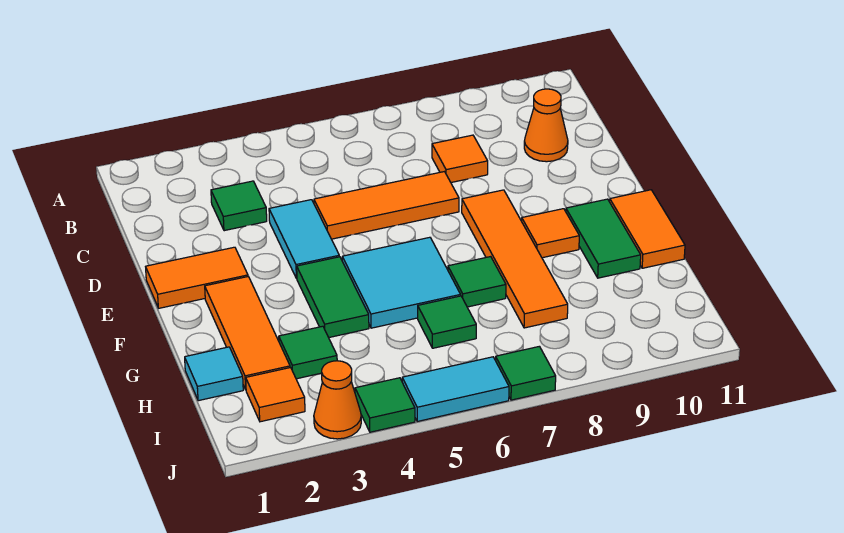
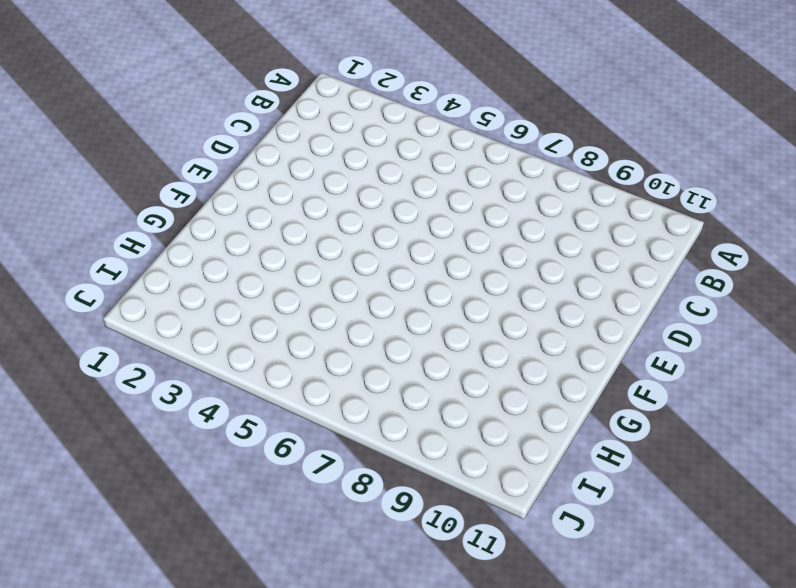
none -> green 1x1 tile [211,181,267,231]
none -> orange 1x1 tile [432,135,488,182]
none -> orange 1x1 cone [524,89,568,162]

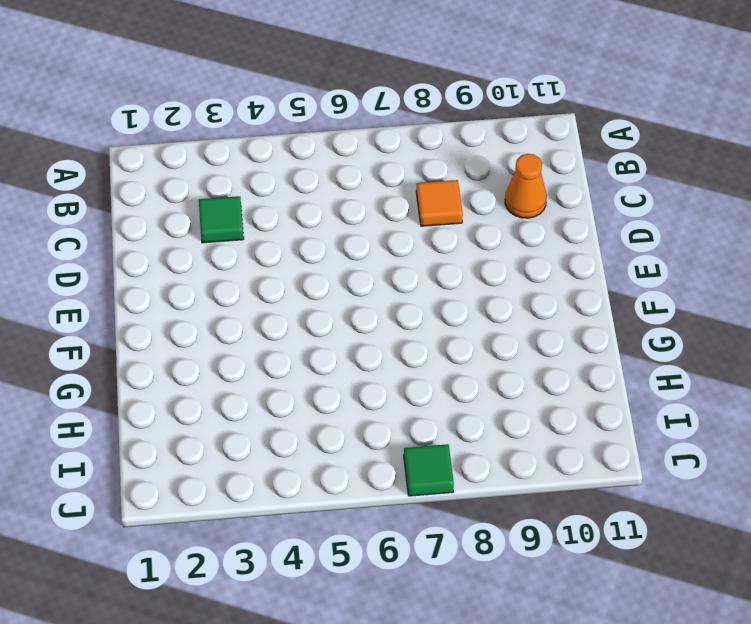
none -> cyan 1x2 tile [269,200,339,279]
none -> orange 1x3 tile [314,172,459,239]
none -> orange 1x2 tile [146,247,248,308]

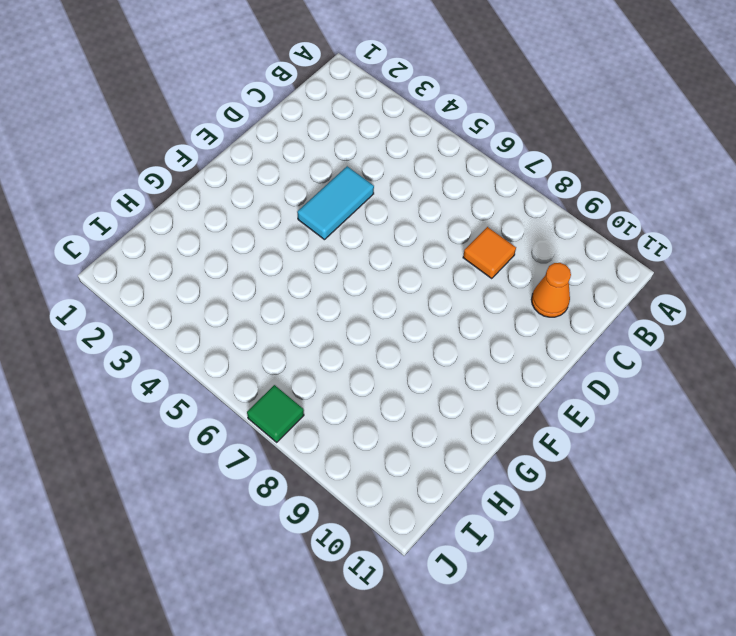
none -> green 1x1 tile [211,181,267,231]
none -> orange 1x3 tile [314,172,459,239]
none -> orange 1x2 tile [146,247,248,308]

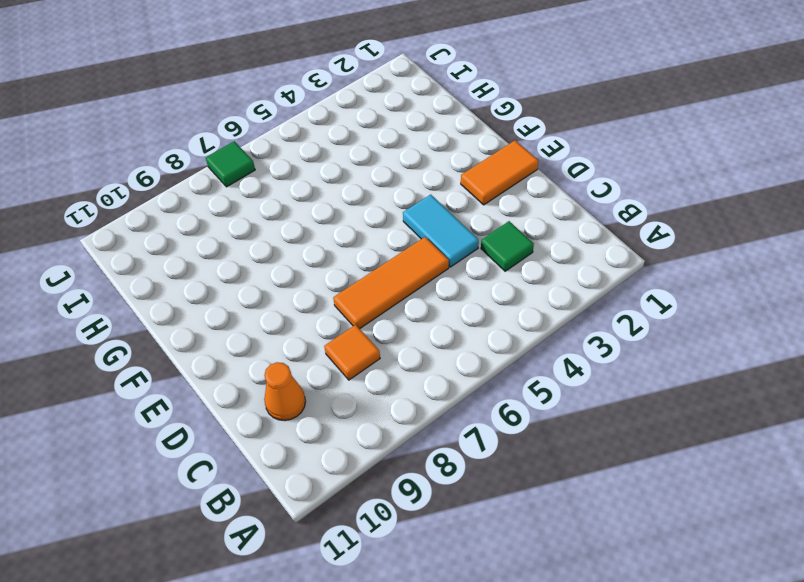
none -> orange 1x4 tile [462,190,568,328]
none -> orange 1x3 tile [205,277,290,390]
none -> green 1x2 tile [297,257,369,338]

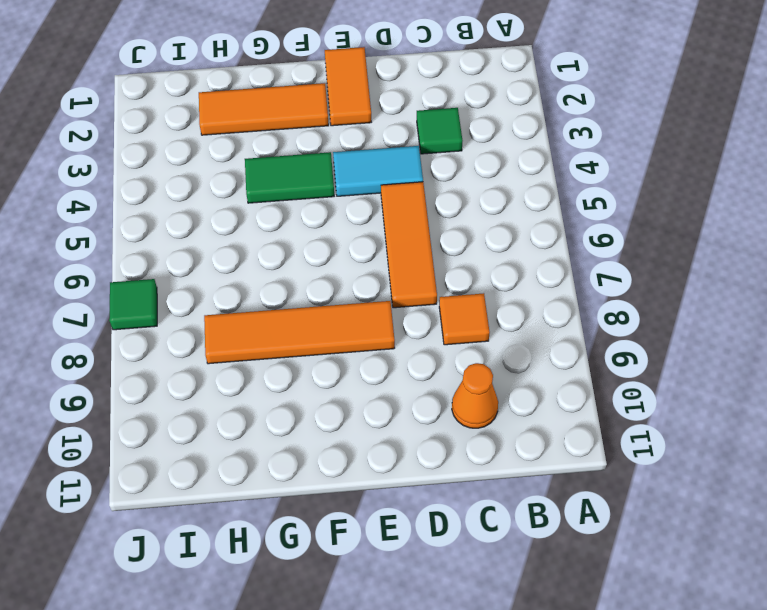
none -> cyan 2x2 tile [342,237,461,328]
none -> orange 1x1 tile [522,209,579,258]
none -> green 1x2 tile [566,199,641,278]

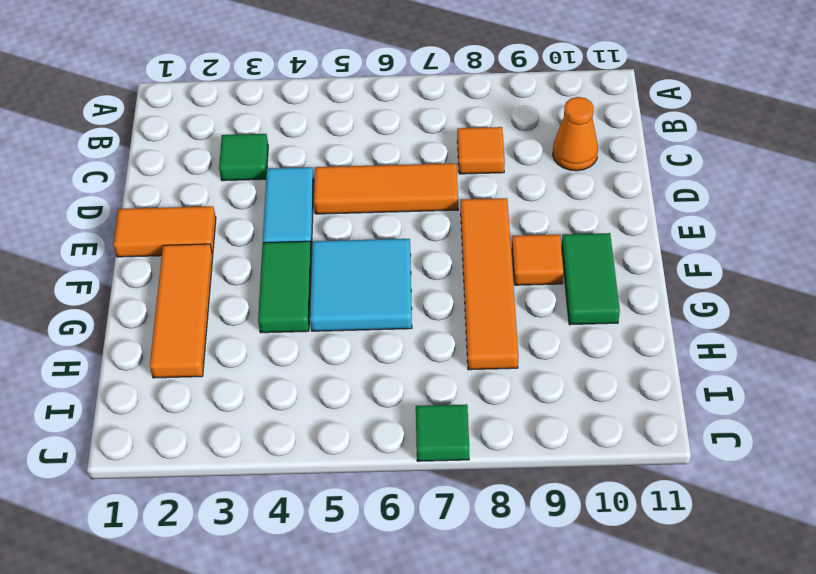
none -> orange 1x2 tile [610,190,685,268]
none -> green 1x1 tile [448,257,506,307]
none -> cyan 1x1 tile [185,347,243,401]

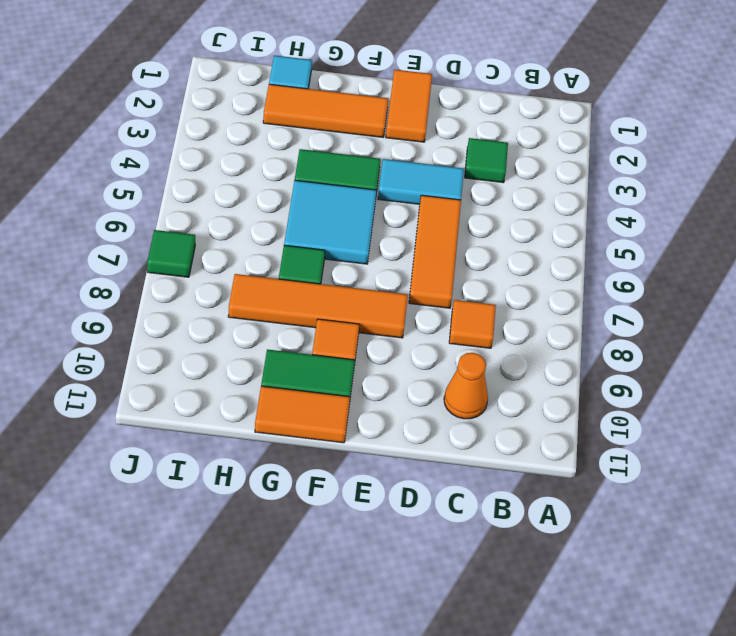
none -> green 1x1 tile [279,326,337,379]
none -> green 1x1 tile [418,296,476,348]
none -> orange 1x1 tile [246,368,305,422]

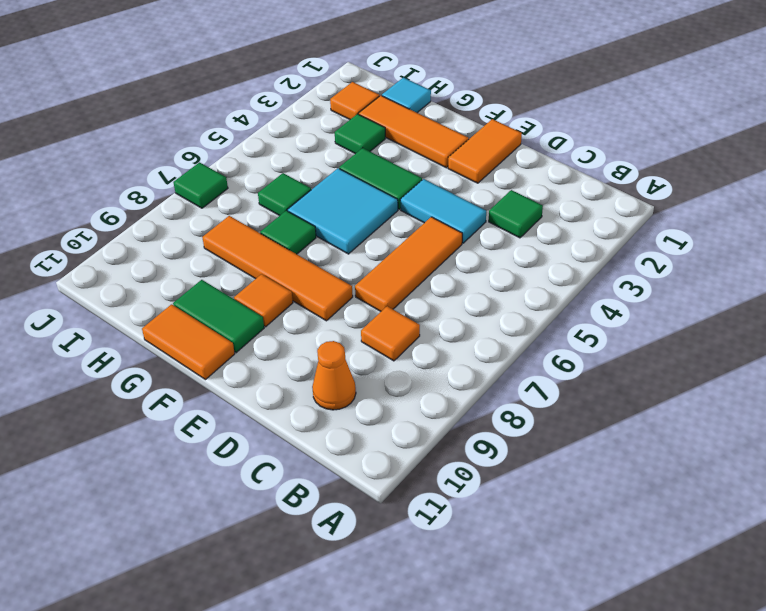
none -> orange 1x1 cone [314,361,361,439]
none -> green 1x1 tile [355,378,415,432]
none -> cyan 1x2 tile [402,357,509,421]

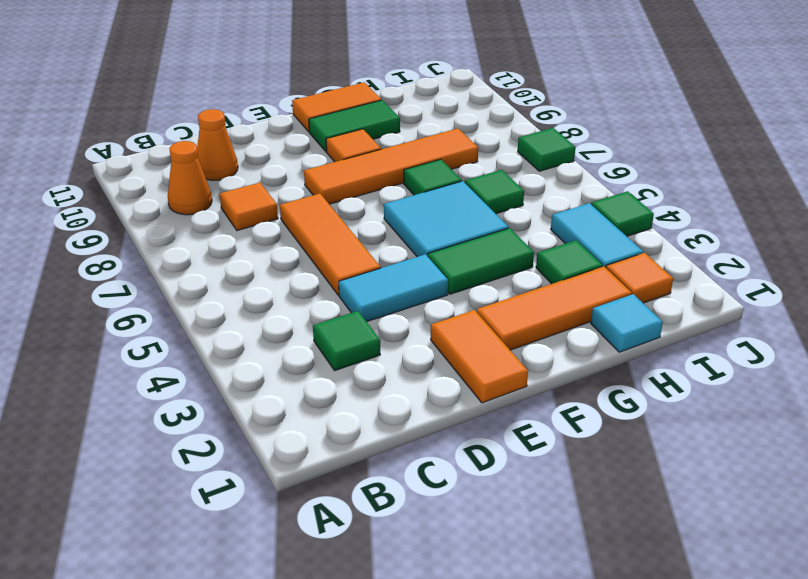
orange 1x1 cone [168,141,212,215] -> orange 1x1 cone moved to [314,361,361,439]
cyan 1x2 tile [551,203,643,268] -> cyan 1x2 tile moved to [402,357,509,421]

